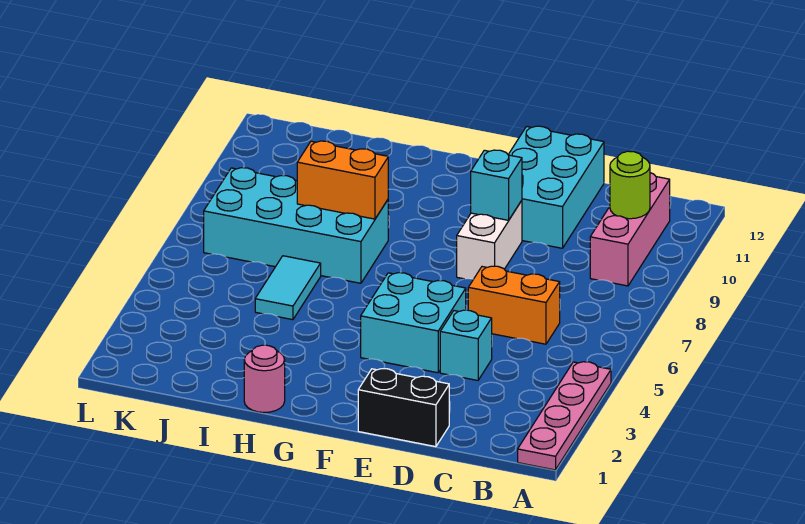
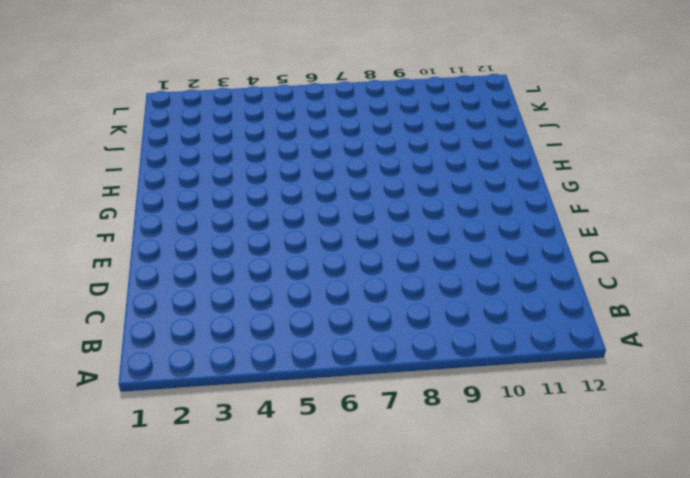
none -> pink 1x4 plate [518,362,611,470]
none -> pink 1x3 brick [590,173,670,286]
none -> orange 1x2 brick [468,266,560,344]

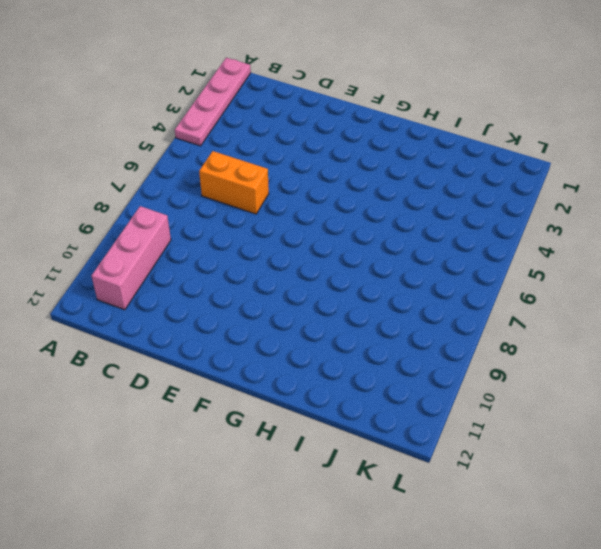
none -> black 1x2 brick [358,369,449,447]
none -> cyan 1x1 brick [440,310,492,380]
none -> cyan 2x3 brick [508,126,604,248]

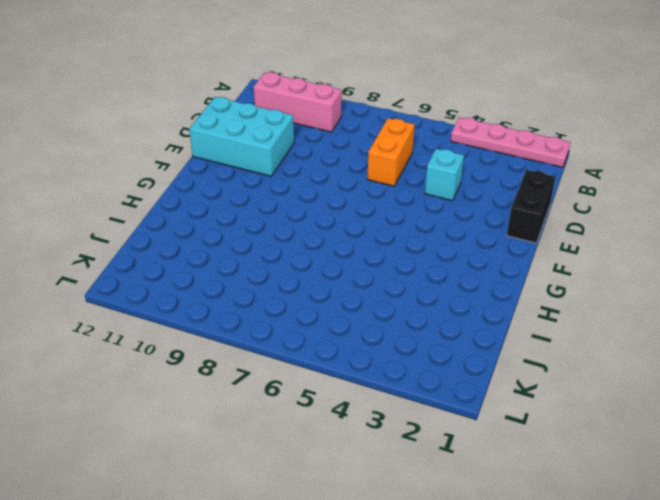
none -> cyan 2x2 brick [361,273,466,373]
none -> white 1x2 brick [457,201,522,279]
none -> pink 1x1 round brick [244,345,285,413]

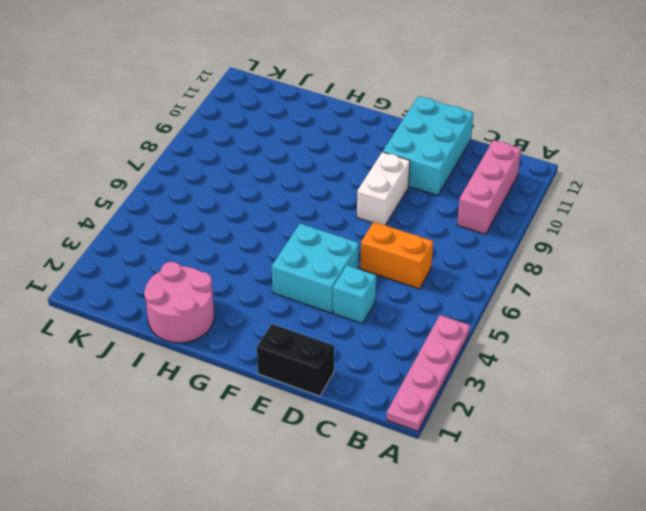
pink 2x2 round brick [144,262,214,343] -> pink 1x1 round brick [244,345,285,413]
none -> cyan 2x4 brick [204,168,388,283]
none -> cyan 1x2 tile [255,256,321,320]
none -> lime 1x1 round brick [610,151,650,219]

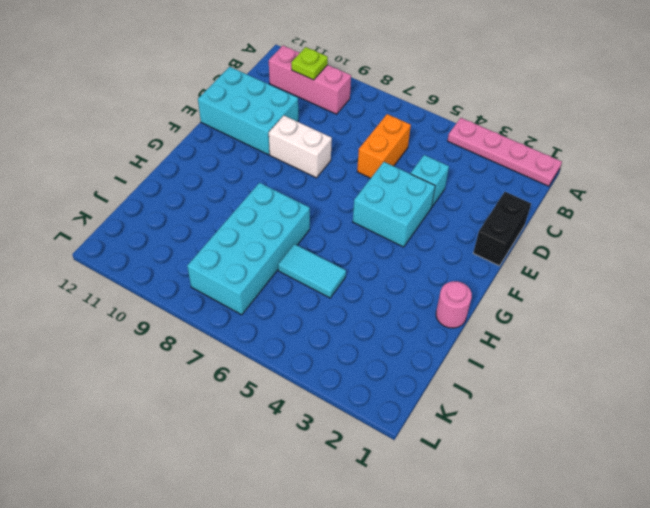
lime 1x1 plate [291,47,328,80] -> lime 1x1 round brick [610,151,650,219]
none -> cyan 1x1 brick [471,150,522,220]
none -> orange 1x2 brick [297,141,388,219]

